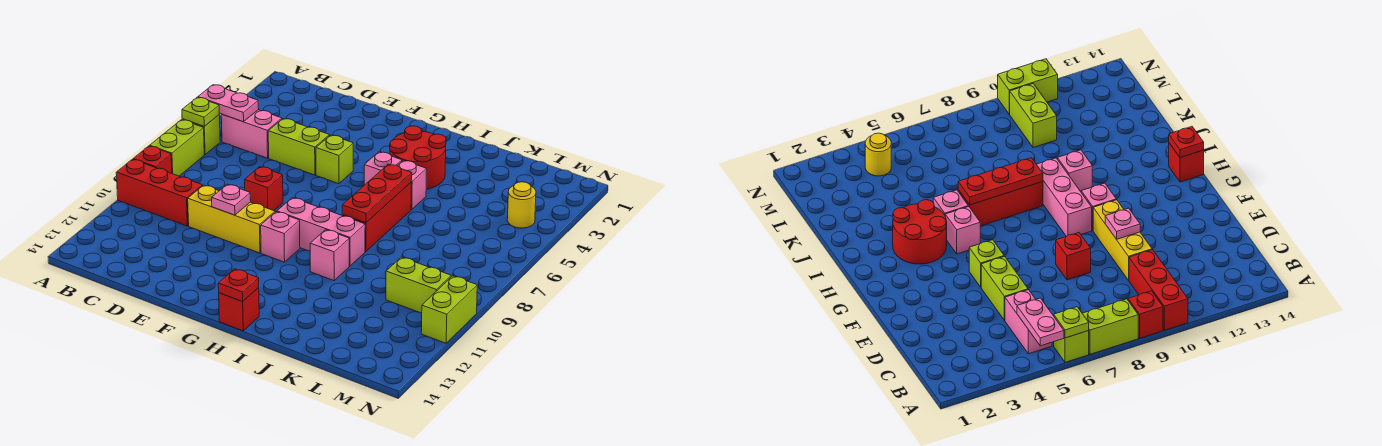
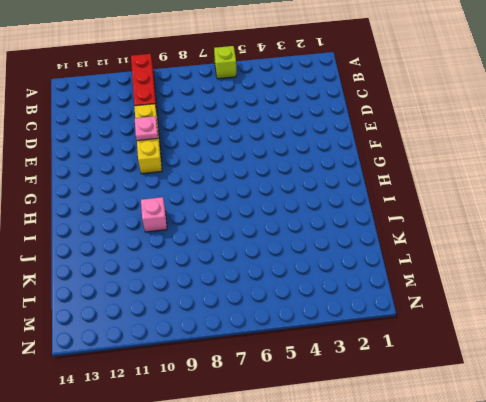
none -> lime 1x2 brick [150,120,204,176]
none -> red 1x1 brick [133,146,172,173]
none -> pink 1x2 brick [221,110,282,158]

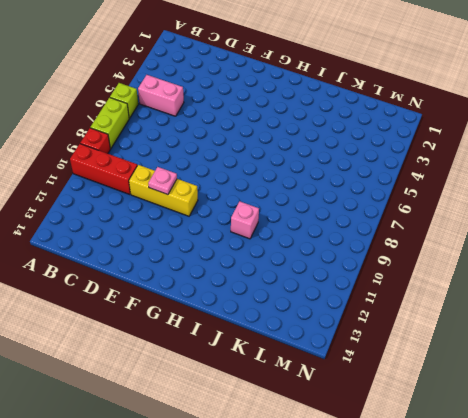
none -> lime 1x2 brick [268,119,329,175]
none -> red 1x1 brick [245,167,283,211]
none -> lime 1x1 brick [316,135,353,184]

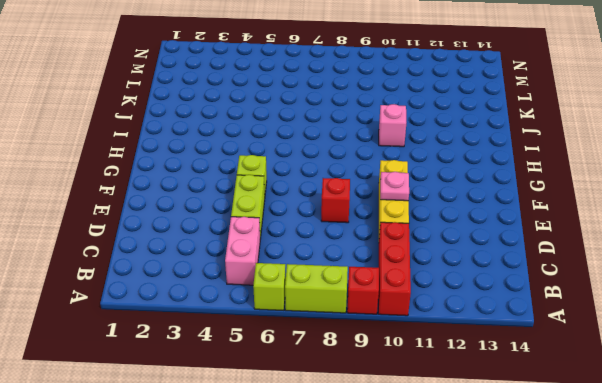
none -> pink 1x3 brick [277,198,365,266]
none -> pink 1x1 brick [261,212,300,262]
none -> red 2x2 round brick [390,126,446,189]

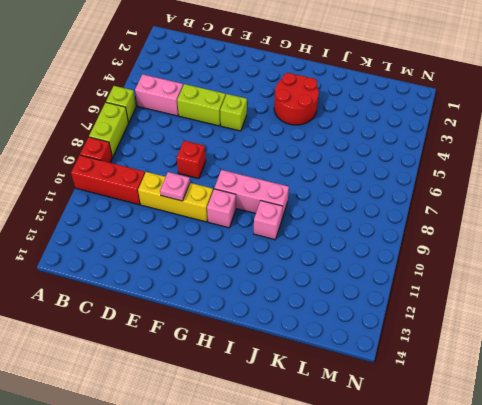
none -> pink 1x1 brick [364,152,402,185]
none -> red 1x1 brick [219,288,259,331]
none -> pink 1x1 brick [397,160,427,210]

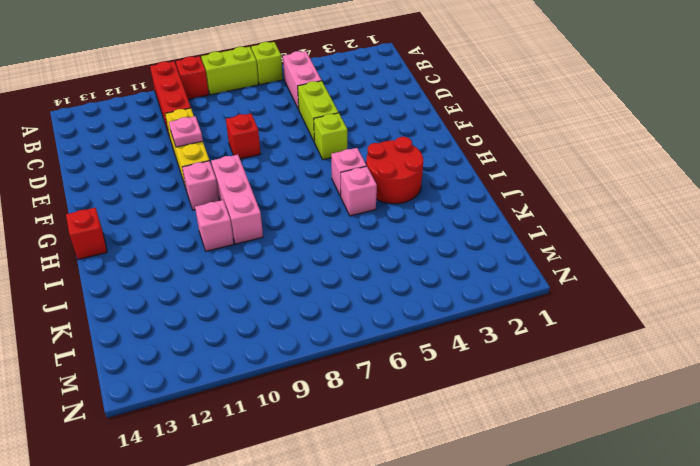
none -> red 1x3 brick [342,183,411,252]
none -> lime 1x2 brick [386,257,451,313]
none -> yellow 1x1 round brick [507,182,536,228]

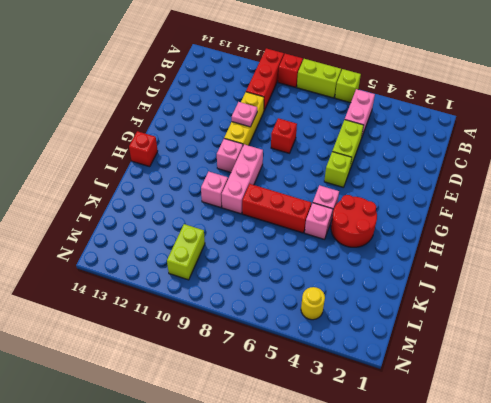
none -> lime 1x2 brick [421,276,477,343]
none -> pink 1x2 plate [198,85,259,122]
none -> lime 1x1 plate [182,97,219,126]

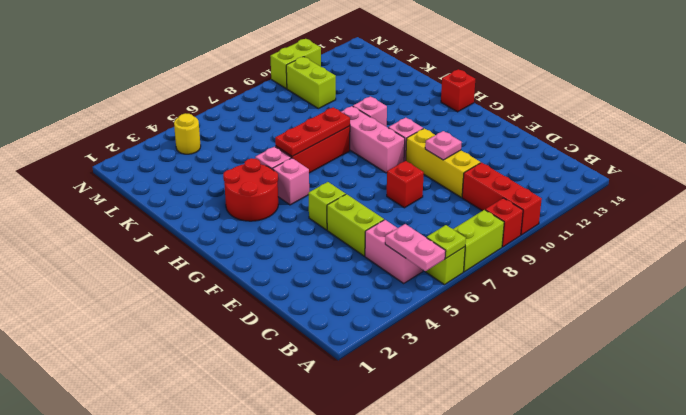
none -> red 1x1 plate [218,269,259,302]

